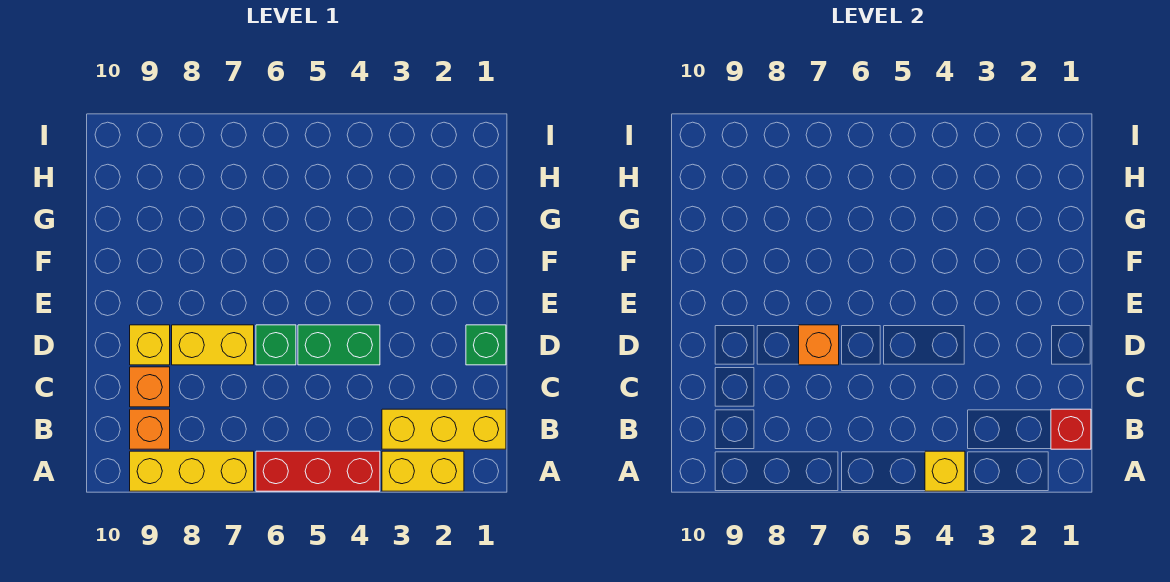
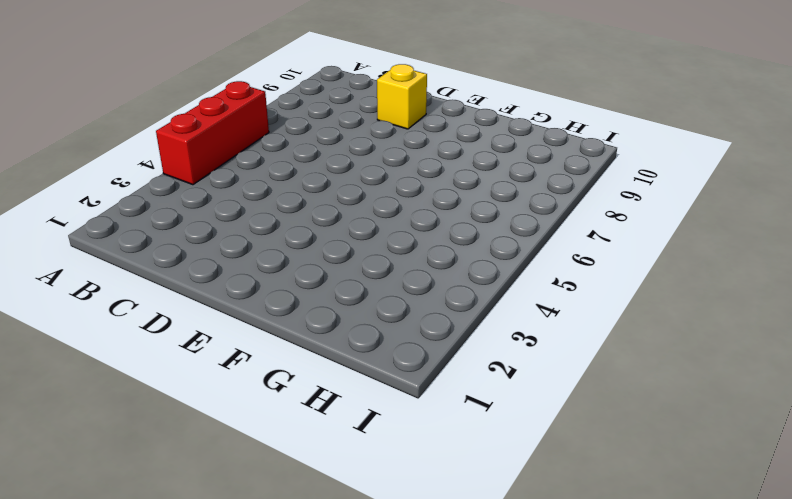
none -> yellow 1x2 brick [382,451,464,491]
none -> yellow 1x3 brick [130,451,254,491]
none -> yellow 1x3 brick [382,409,506,449]

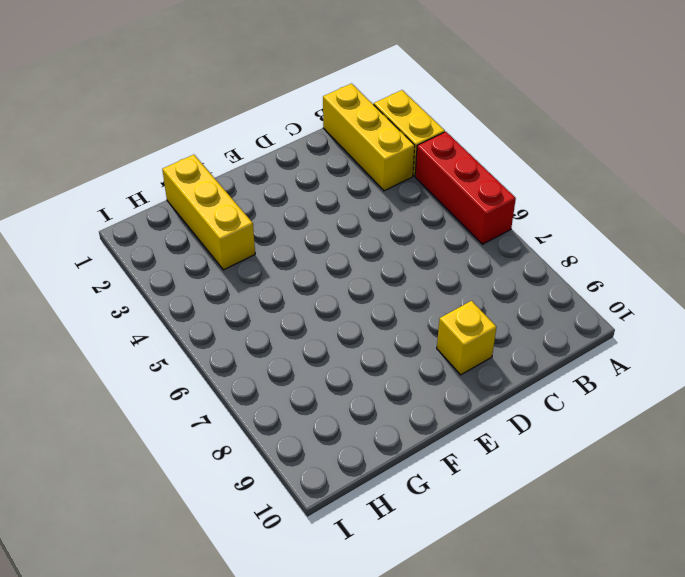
yellow 1x3 brick [162,155,255,270] -> yellow 1x3 brick moved to [130,451,254,491]
none -> orange 1x1 brick [130,409,170,449]
none -> orange 1x1 brick [130,367,170,407]
none -> green 1x1 brick [466,325,506,365]

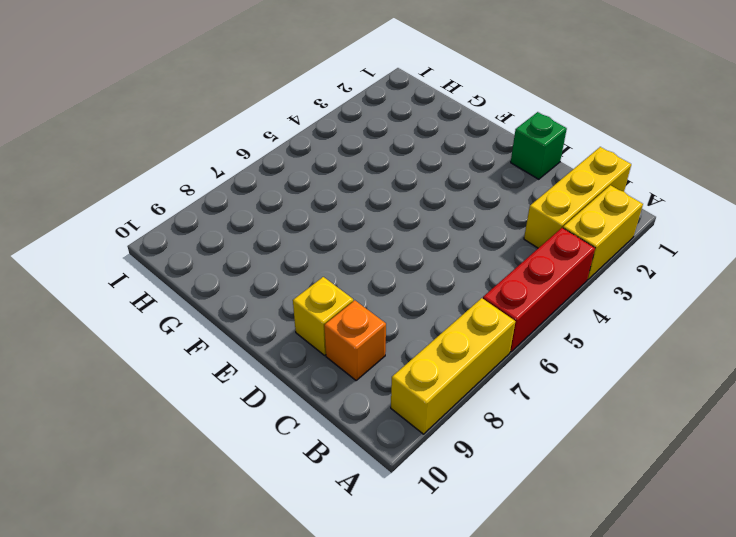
none -> orange 1x1 brick [130,409,170,449]
none -> green 1x2 brick [298,325,380,365]
none -> green 1x1 brick [256,325,296,365]

